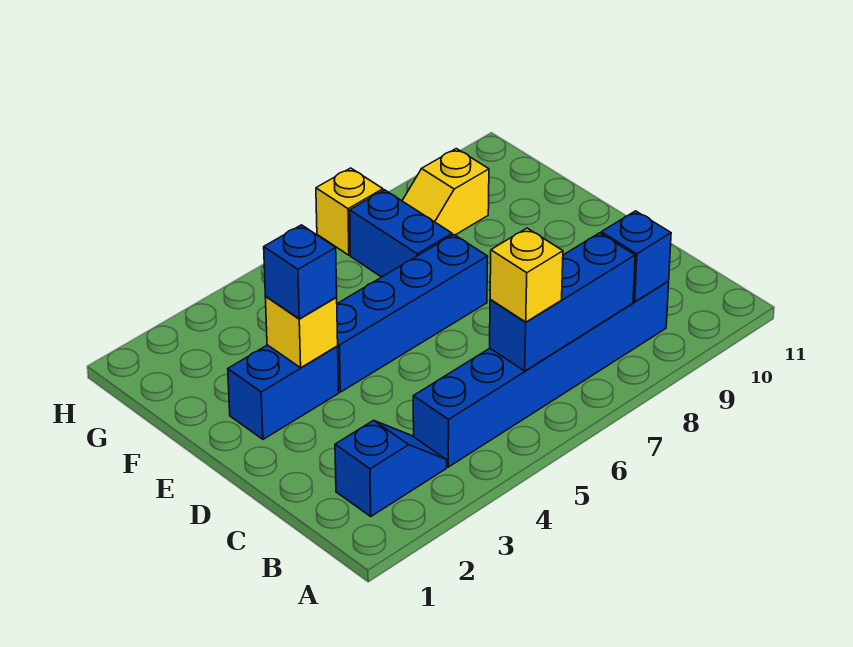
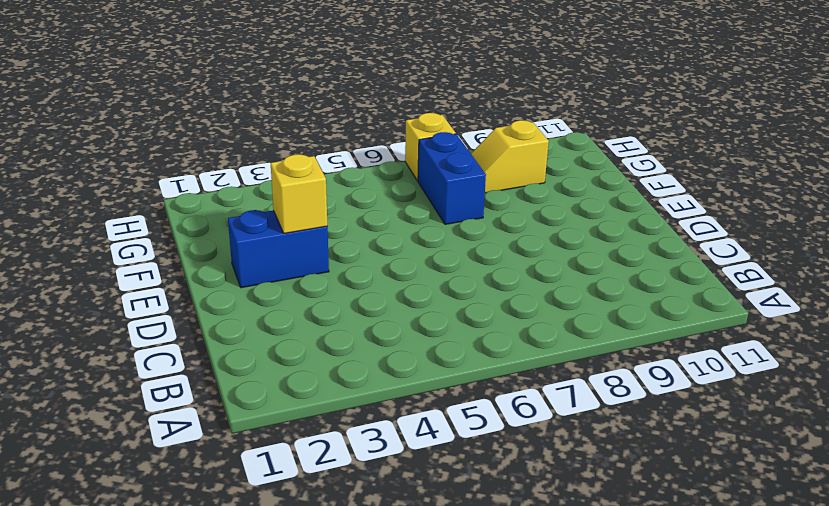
none -> blue 1x2 slope [335,420,447,516]
none -> blue 1x6 brick [413,281,669,467]
none -> blue 1x4 brick [337,235,488,392]

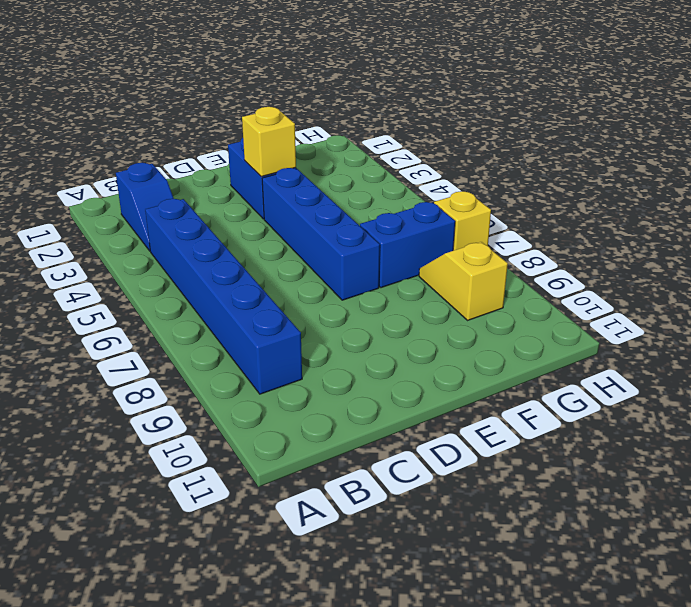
none -> blue 1x3 brick [490,233,635,371]
none -> blue 1x1 brick [601,211,671,302]
none -> yellow 1x1 brick [490,228,563,322]

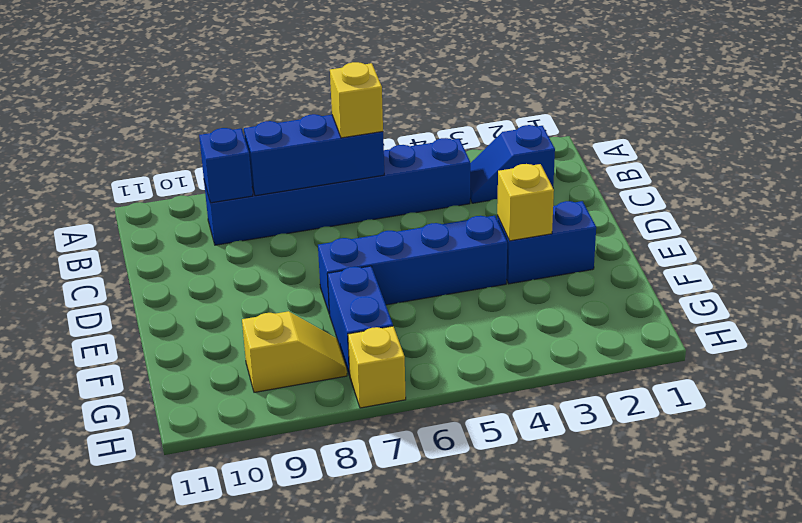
none -> blue 1x1 brick [264,225,337,319]

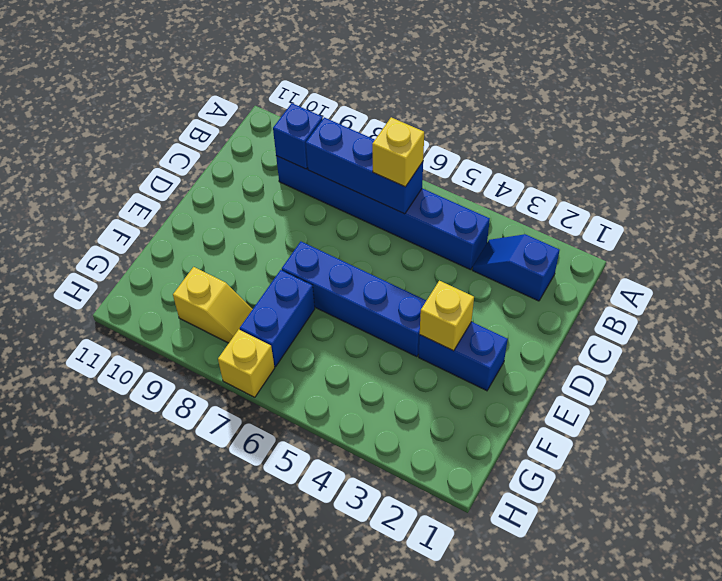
none -> blue 1x1 brick [264,225,337,319]

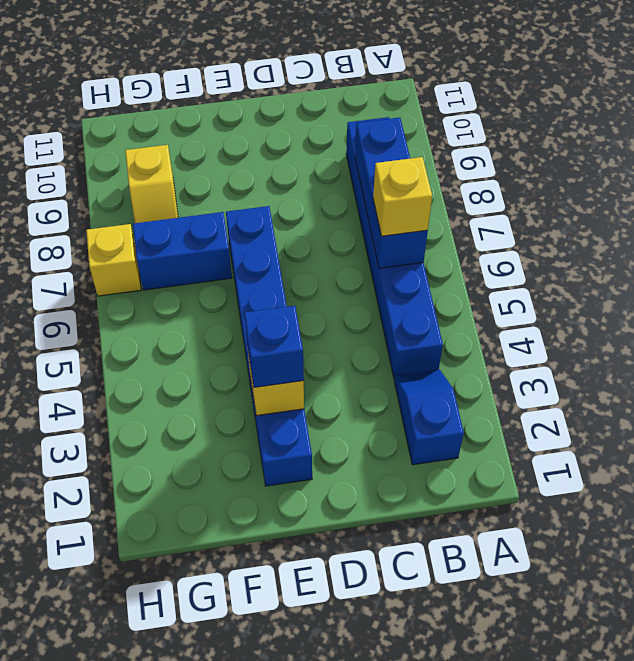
none -> blue 1x1 brick [601,211,671,302]

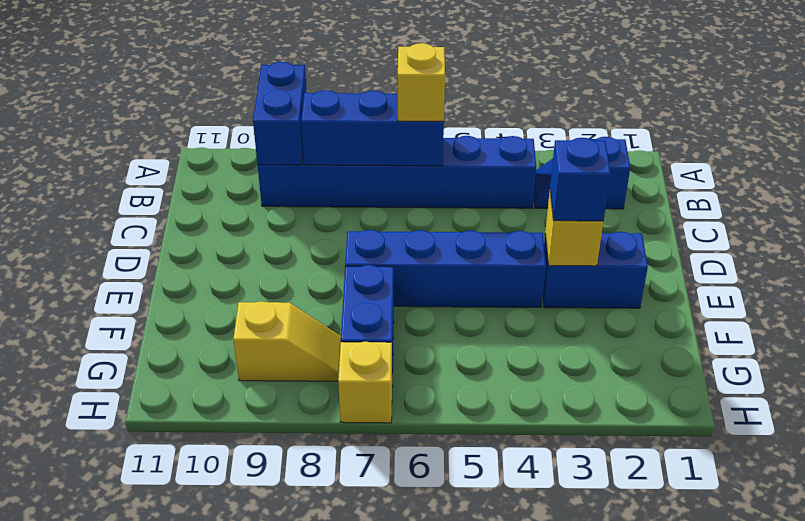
blue 1x2 brick [253,62,307,165] -> blue 1x1 brick [601,211,671,302]

